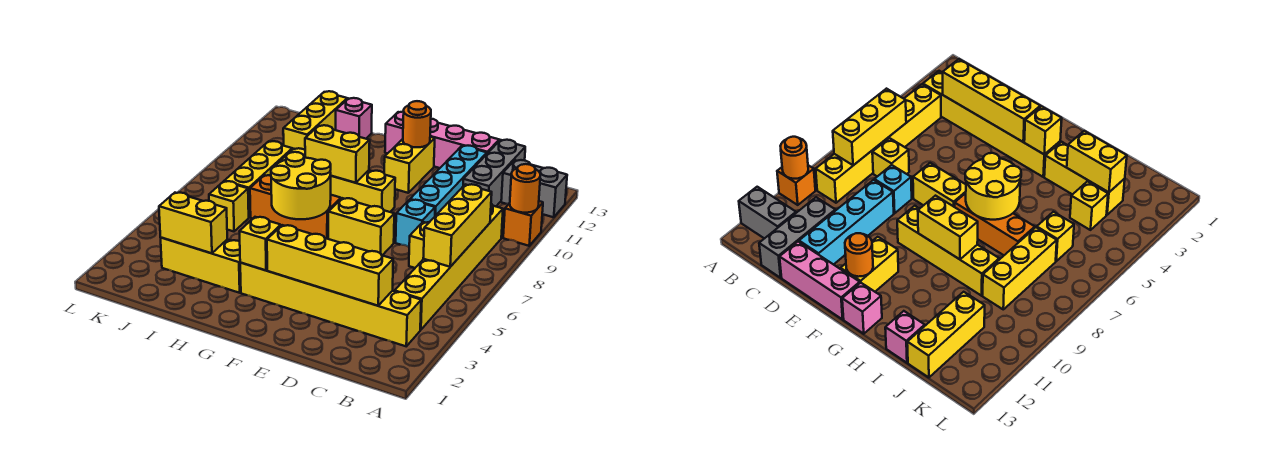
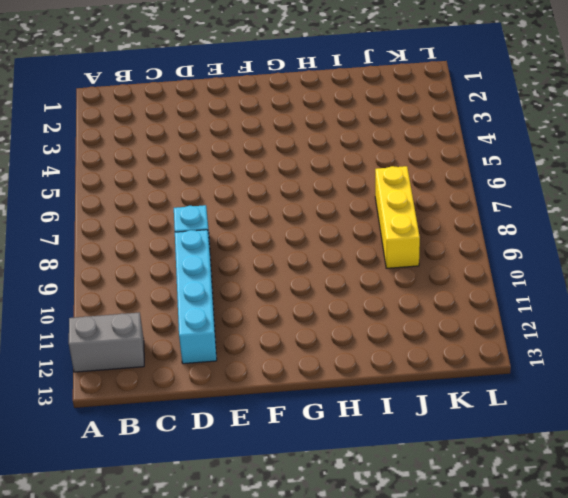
none -> orange 1x1 brick [503,201,543,246]
none -> yellow 1x6 brick [240,263,421,346]
none -> yellow 1x6 brick [395,204,503,330]

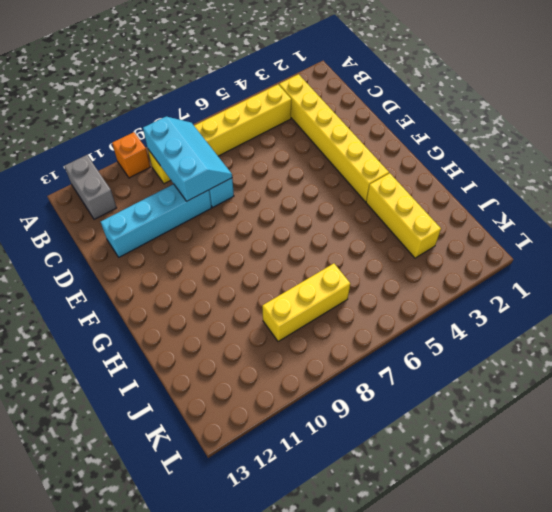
cyan 2x3 slope [143,117,232,201] -> yellow 1x3 brick [423,184,492,267]
none -> yellow 1x1 brick [409,222,429,268]
none -> grey 1x3 brick [463,140,525,206]
none -> pink 1x3 brick [430,119,499,168]

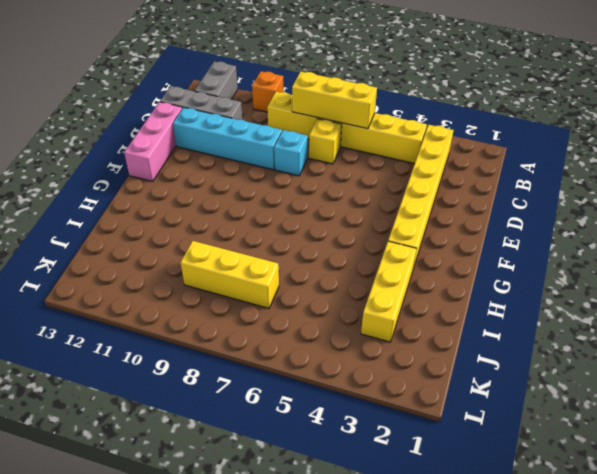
none -> yellow 1x2 brick [328,198,394,255]
none -> yellow 1x4 brick [280,148,395,212]
none -> yellow 1x2 brick [384,137,435,193]

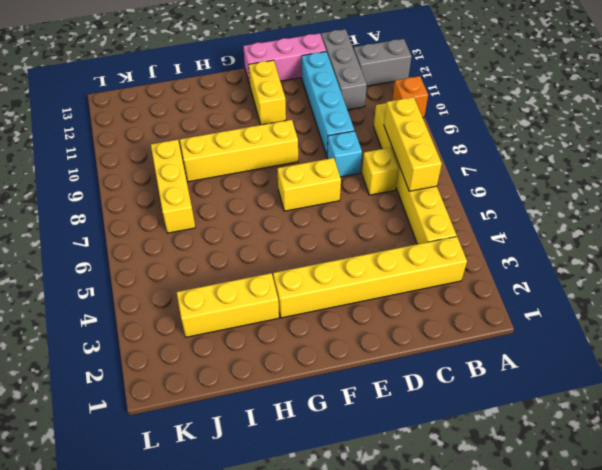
none -> orange 1x3 brick [250,175,341,239]
none -> pink 1x1 brick [385,112,404,153]
none -> pink 1x1 brick [336,98,372,139]

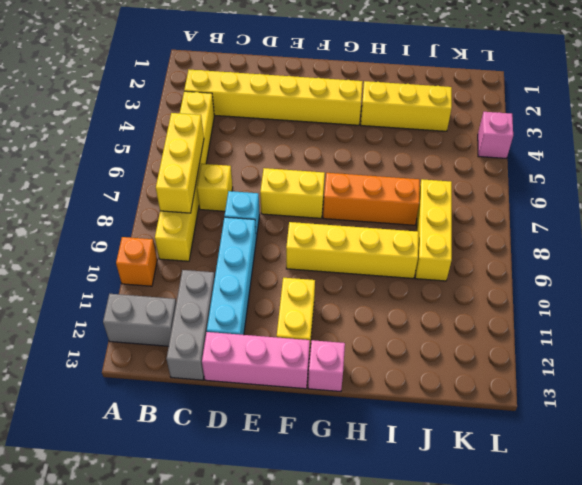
pink 1x1 brick [478,112,513,158] -> pink 1x1 brick moved to [336,98,372,139]
none -> yellow 1x1 brick [1070,181,1108,230]
none -> yellow 1x1 brick [209,181,249,231]
none -> yellow 1x3 brick [283,91,347,150]

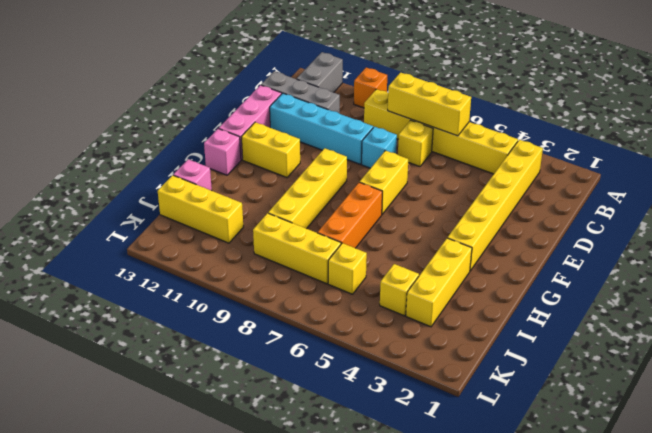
none -> orange 1x1 round brick [510,164,540,213]
none -> yellow 1x4 brick [267,225,393,306]
none -> orange 1x1 round brick [403,101,431,147]

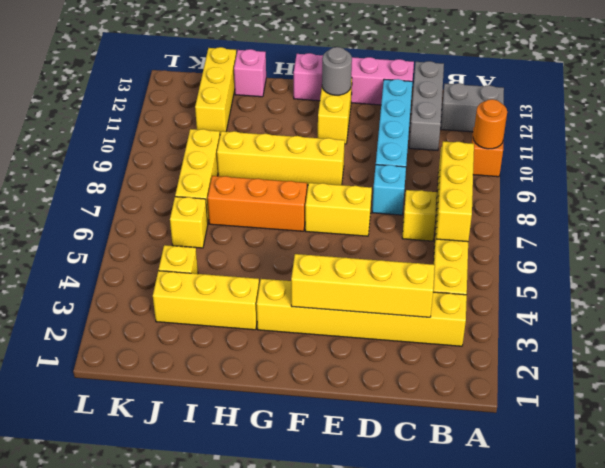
grey 1x1 round brick [322,47,352,95] -> orange 1x1 round brick [403,101,431,147]
none -> yellow 1x1 brick [240,217,281,270]
none -> yellow 2x2 round brick [271,152,331,219]
none -> yellow 1x2 brick [305,125,370,183]

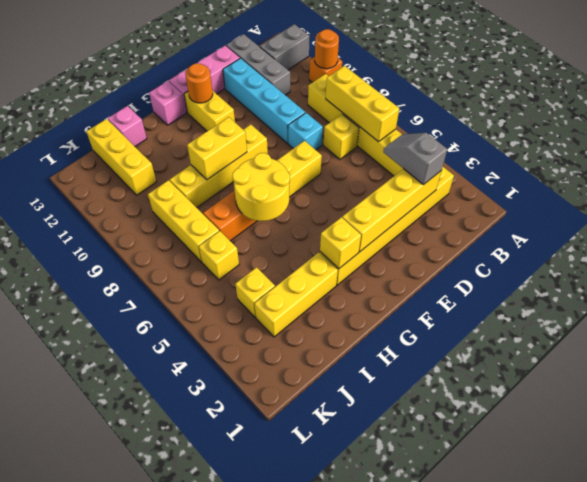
grey 1x2 slope [383,133,447,185] -> none
none -> yellow 1x2 brick [159,193,227,253]

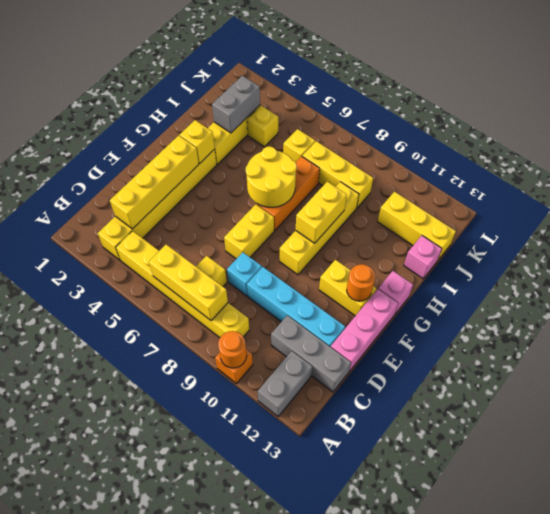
grey 1x2 brick [212,76,260,133] -> yellow 1x2 brick [159,193,227,253]

